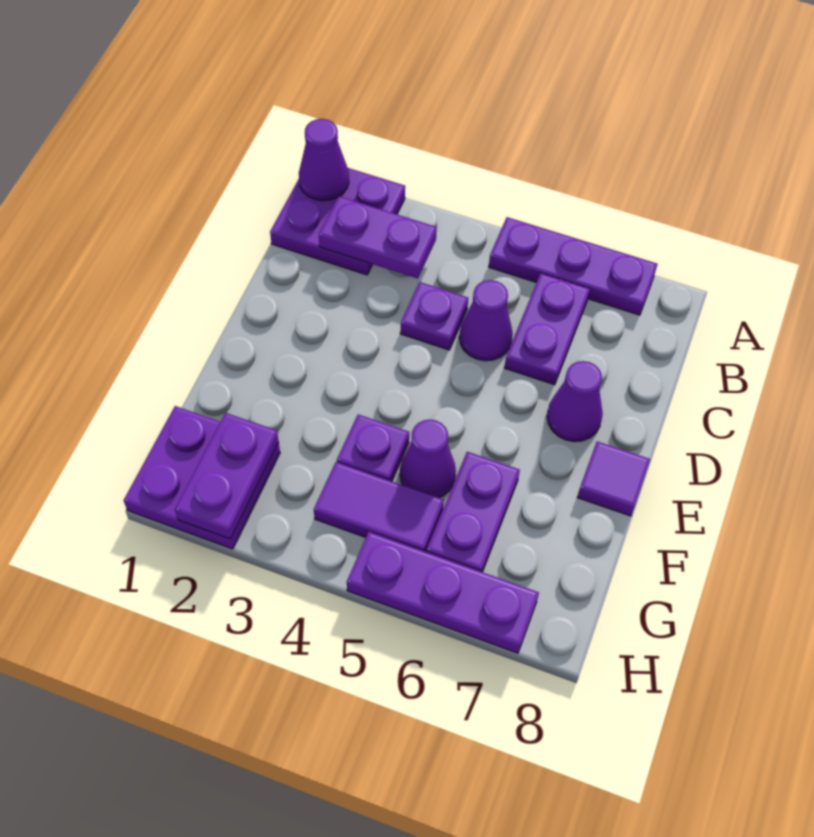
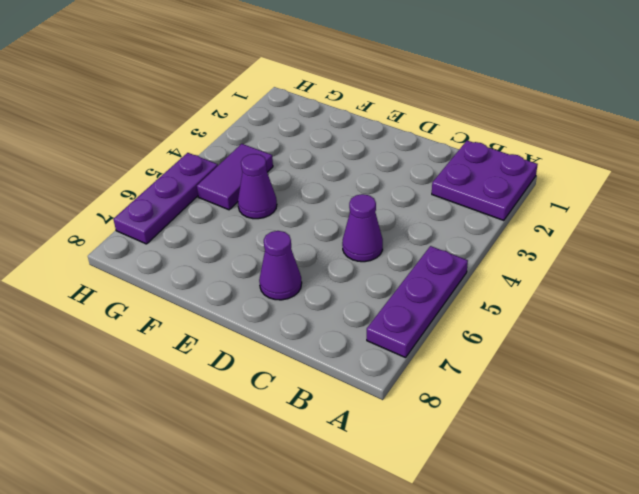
none -> purple 1x2 plate [504,273,590,385]
none -> purple 1x1 plate [400,282,468,350]
none -> purple 1x1 tile [577,441,650,516]

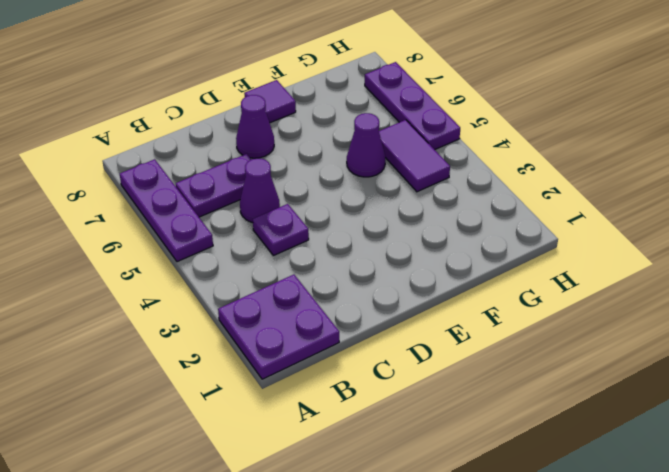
none -> purple 1x1 plate [337,414,409,481]
none -> purple 1x2 plate [426,452,520,572]
none -> purple 2x2 plate [124,406,280,549]

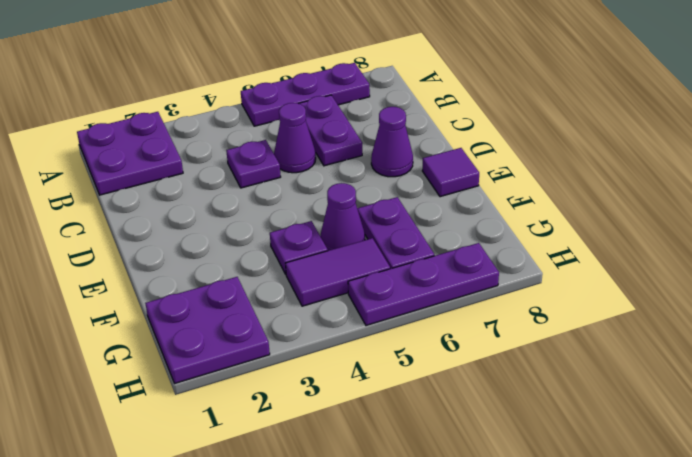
none -> purple 1x1 cone [299,119,349,201]
none -> purple 1x2 plate [319,196,437,279]
none -> purple 1x2 plate [175,413,279,539]

